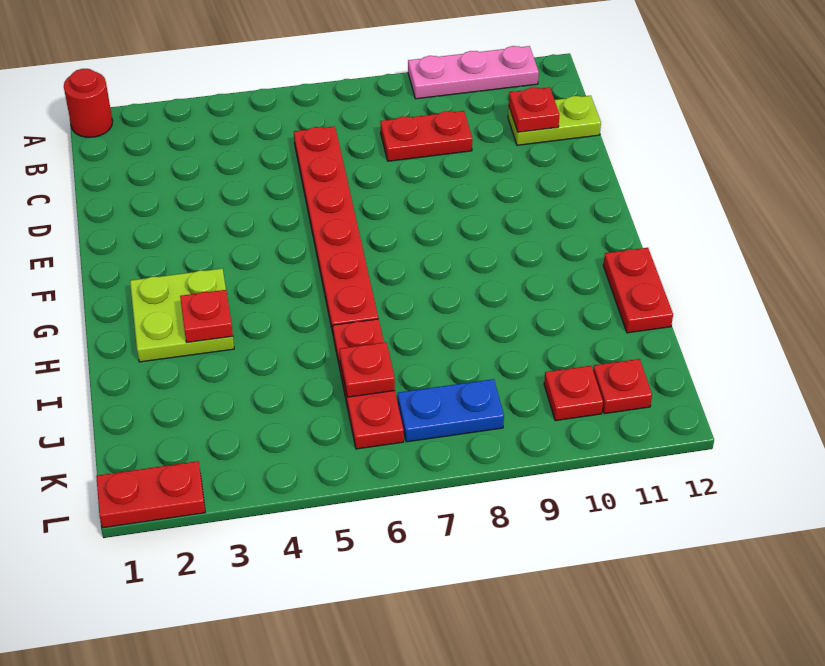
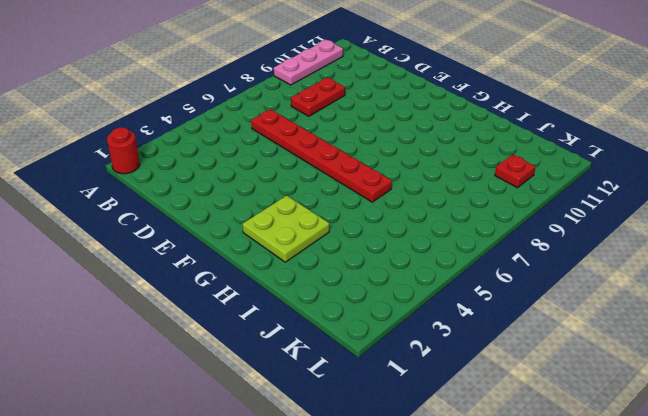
none -> lime 1x2 plate [508,96,601,145]
none -> red 1x2 plate [603,248,673,333]
none -> red 1x3 plate [333,319,404,449]

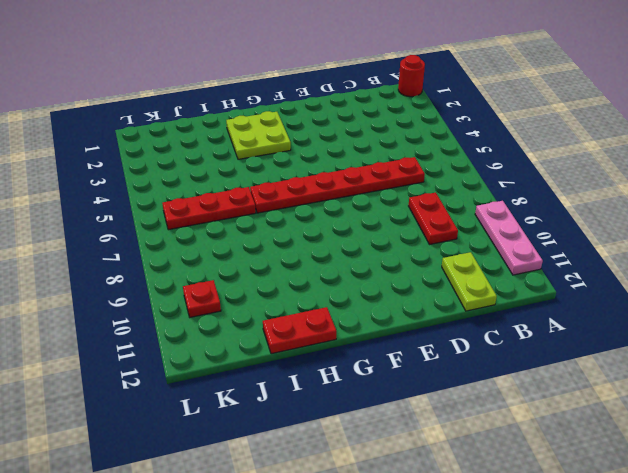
none -> blue 1x2 plate [398,379,504,442]
none -> red 1x1 plate [593,359,652,414]
none -> red 1x2 plate [96,461,205,528]

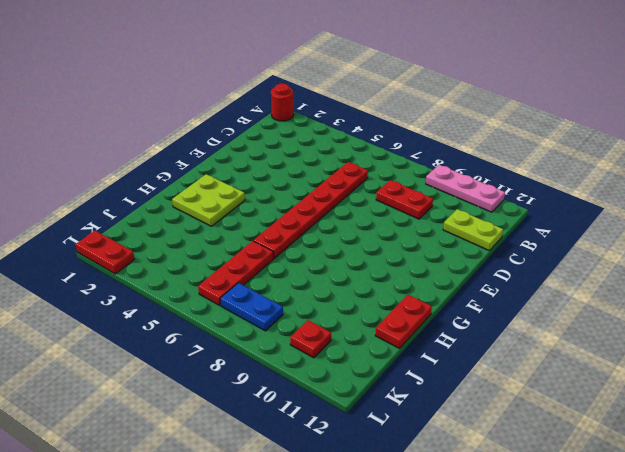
none -> red 1x1 plate [593,359,652,414]
none -> red 1x1 plate [509,87,559,132]
none -> red 1x1 plate [180,290,233,342]

